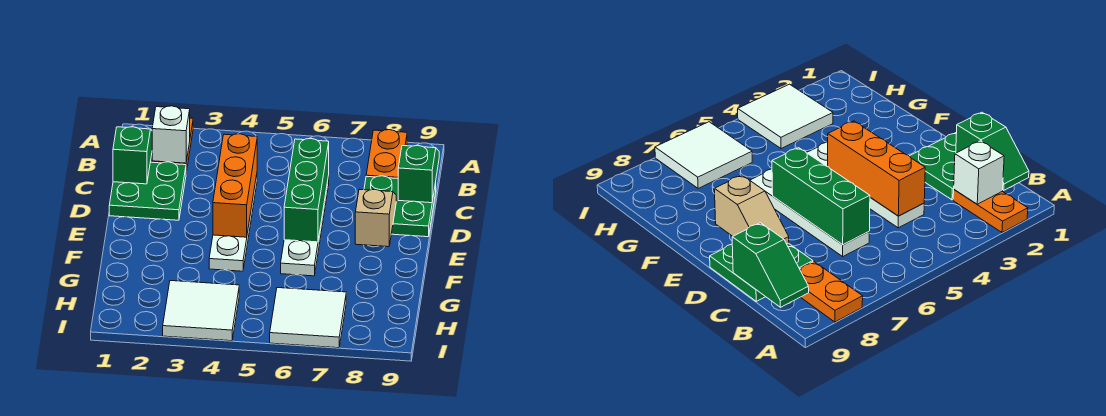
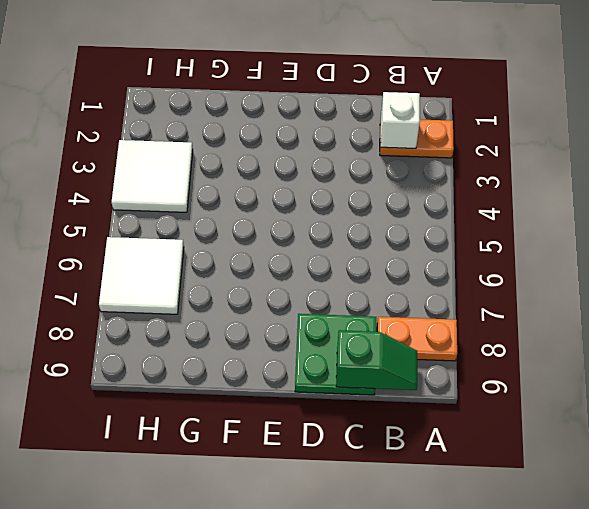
none -> green 2x2 plate [109,162,186,220]
none -> white 1x4 plate [209,175,257,271]
none -> white 1x4 plate [281,176,329,276]

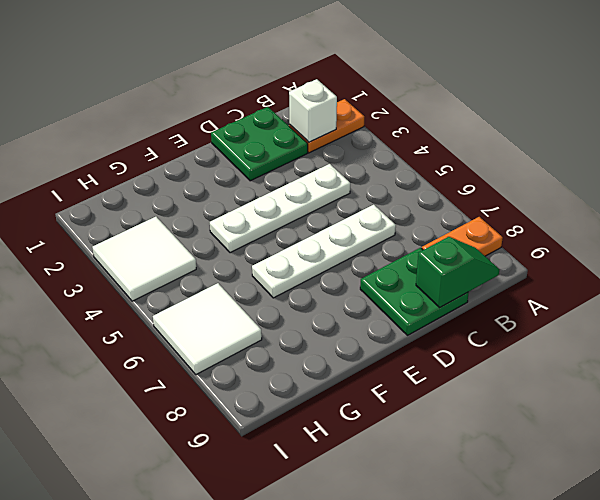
none -> green 1x2 slope [113,127,152,184]
none -> orange 1x3 brick [213,134,257,237]
none -> green 1x3 brick [284,139,329,242]

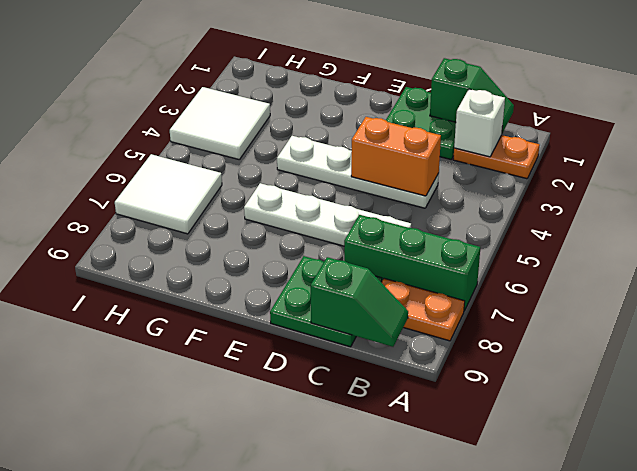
green 1x3 brick [344,215,480,311] -> green 1x3 brick moved to [284,139,329,242]
orange 1x2 brick [351,117,441,196] -> orange 1x3 brick [213,134,257,237]
none -> tan 1x2 slope [355,189,396,247]

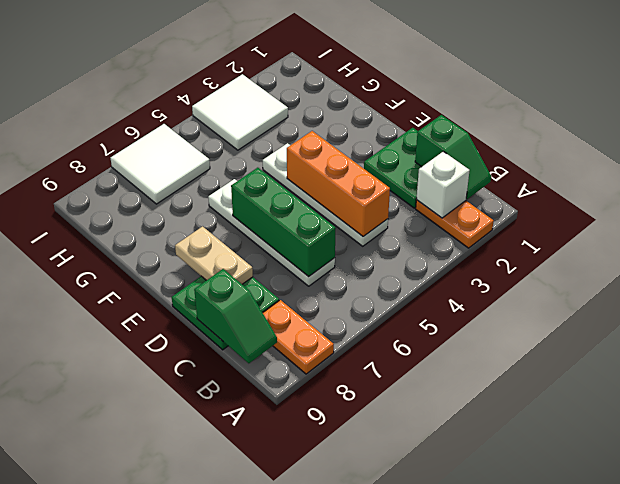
tan 1x2 plate [175,226,253,284] -> tan 1x2 slope [355,189,396,247]

